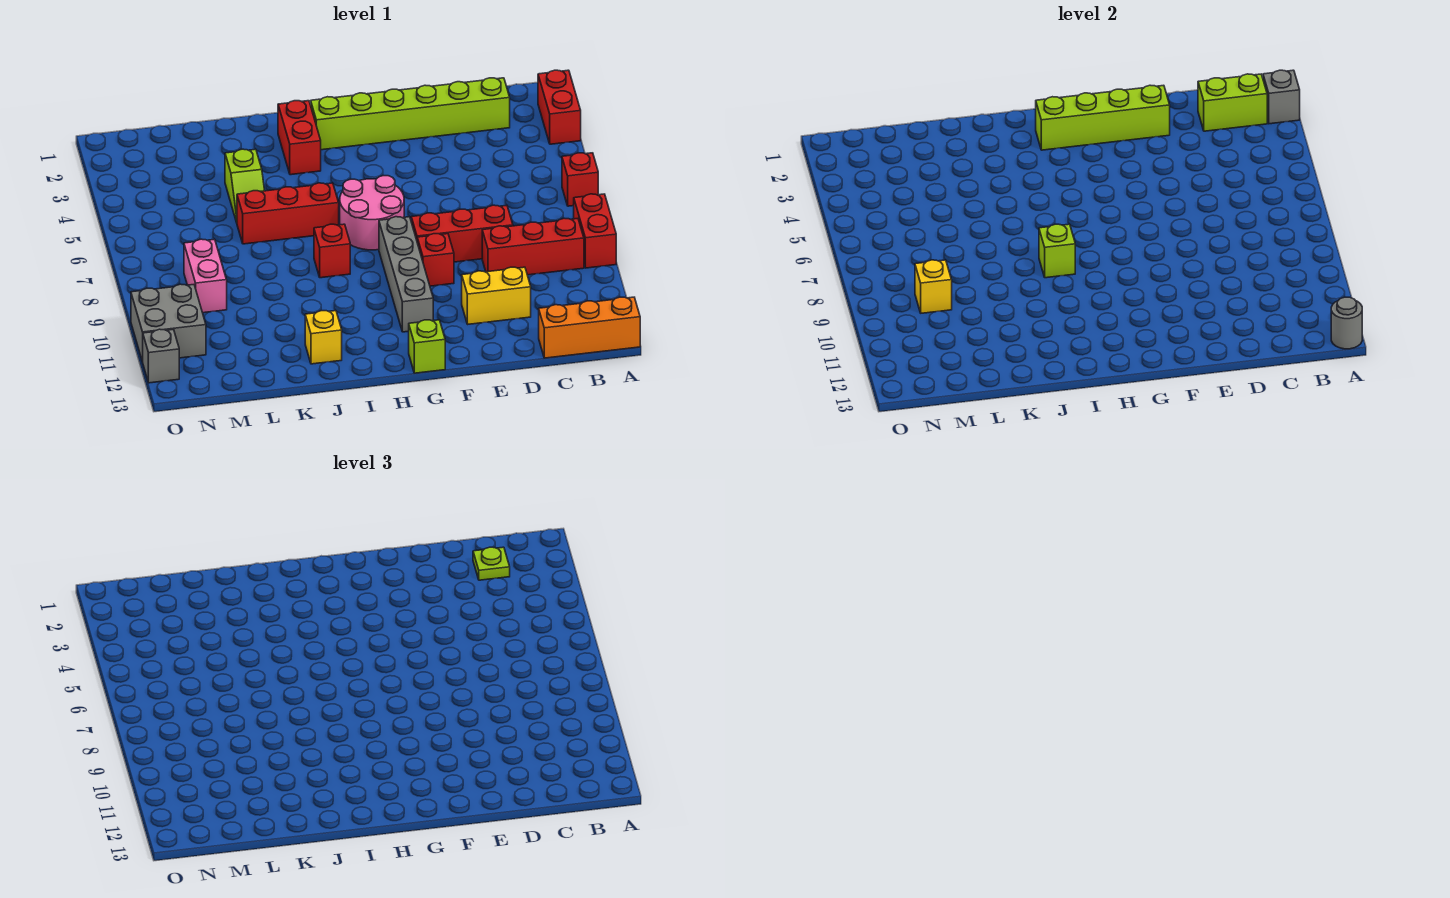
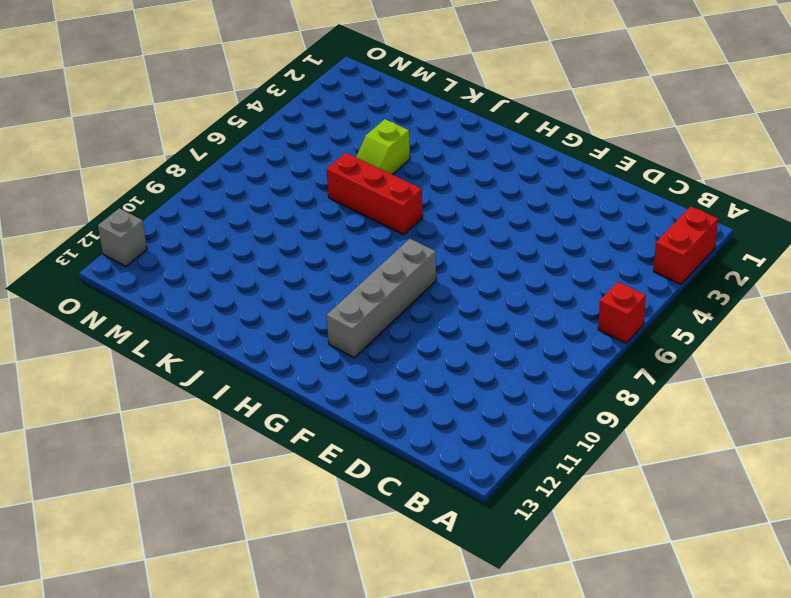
none -> red 1x2 brick [574,194,616,268]
none -> orange 1x3 brick [539,297,640,358]
none -> red 1x3 brick [482,218,584,275]

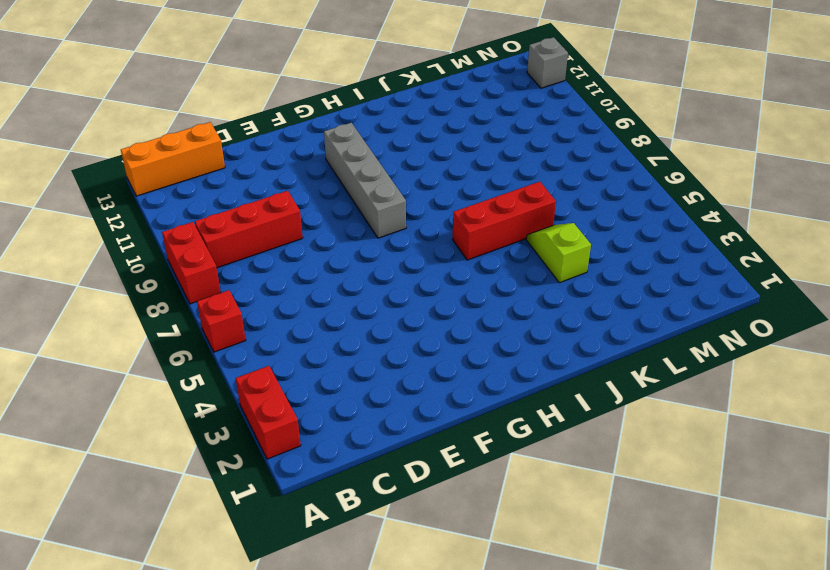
none -> lime 1x6 brick [311,78,510,150]
none -> red 1x3 brick [411,205,513,262]
none -> yellow 1x2 brick [462,267,531,324]

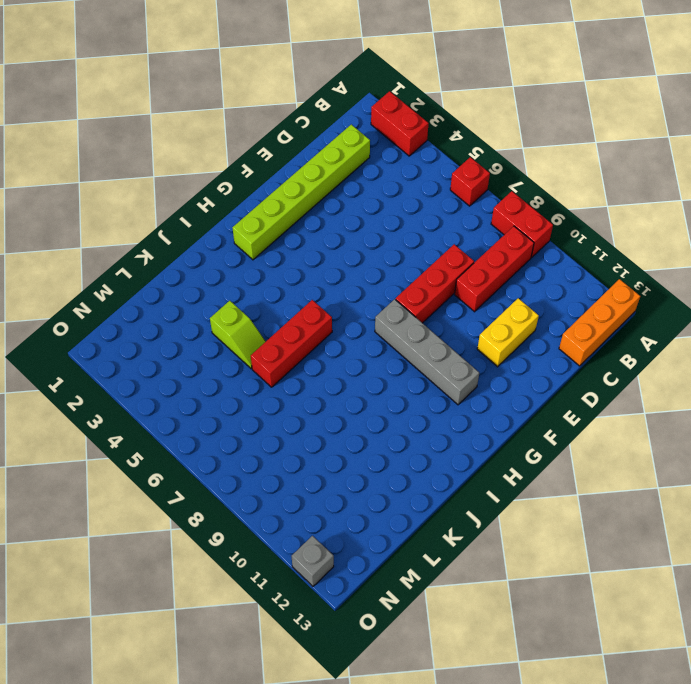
none -> red 1x1 brick [417,234,454,286]
none -> pink 2x2 round brick [340,176,404,250]
none -> lime 1x1 brick [409,320,445,373]

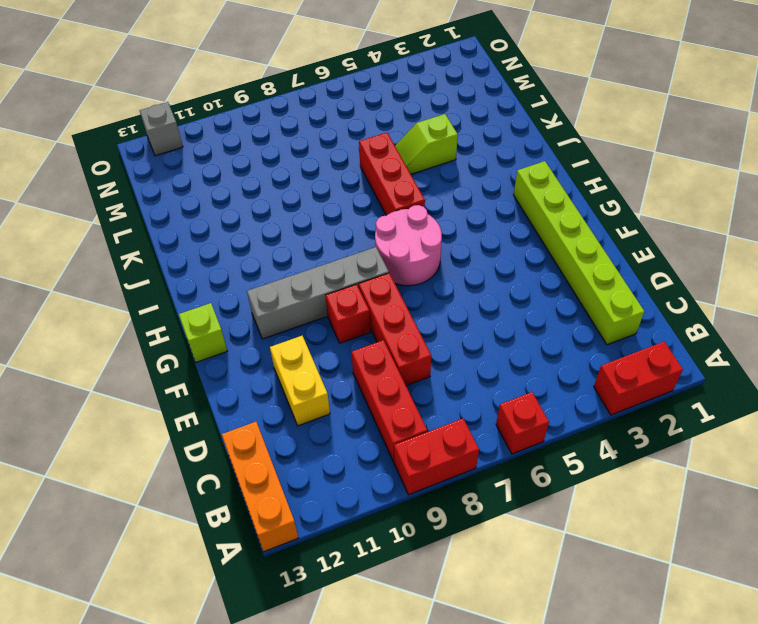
none -> red 1x2 brick [278,101,321,175]
none -> red 1x1 brick [314,224,350,278]
none -> yellow 1x1 brick [305,311,342,364]

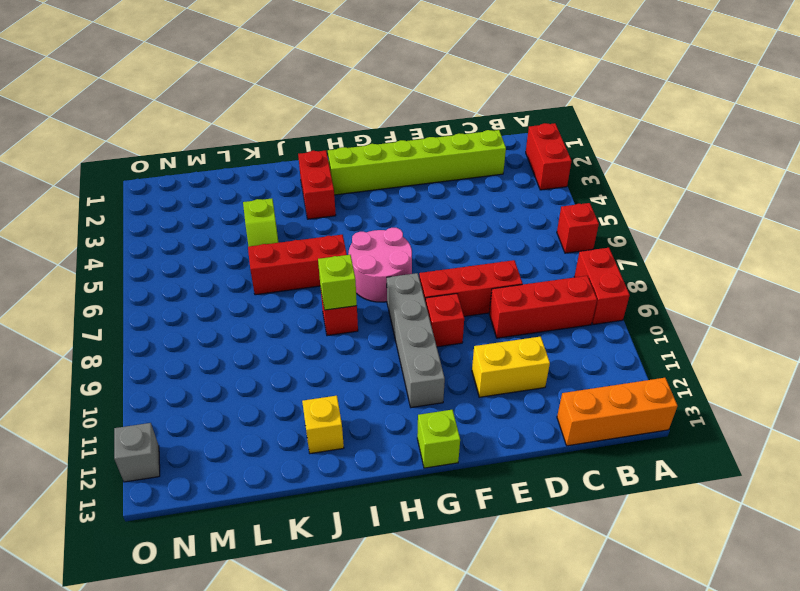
none -> pink 1x2 brick [184,239,227,313]
none -> grey 2x2 brick [131,284,206,362]
none -> grey 1x1 brick [1263,70,1300,124]

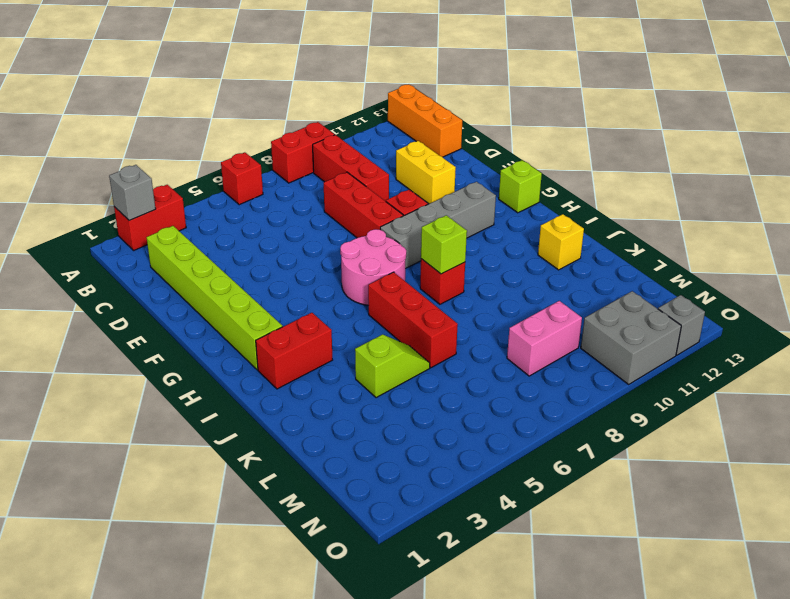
none -> grey 1x1 round brick [1331,297,1362,349]
none -> lime 1x2 brick [1198,74,1267,131]
none -> lime 1x4 brick [1036,85,1170,150]

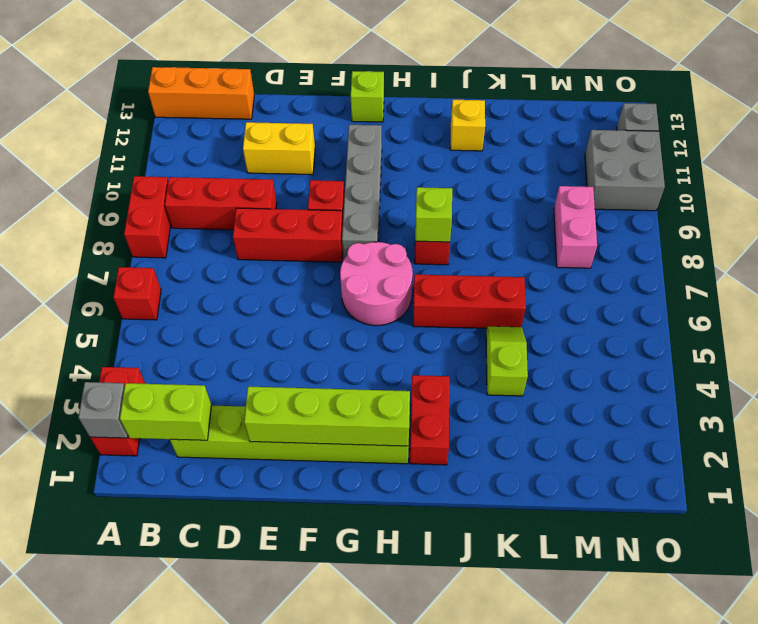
none -> grey 1x1 round brick [1331,297,1362,349]
none -> yellow 1x1 brick [915,260,952,313]
none -> lime 1x1 plate [473,547,510,580]

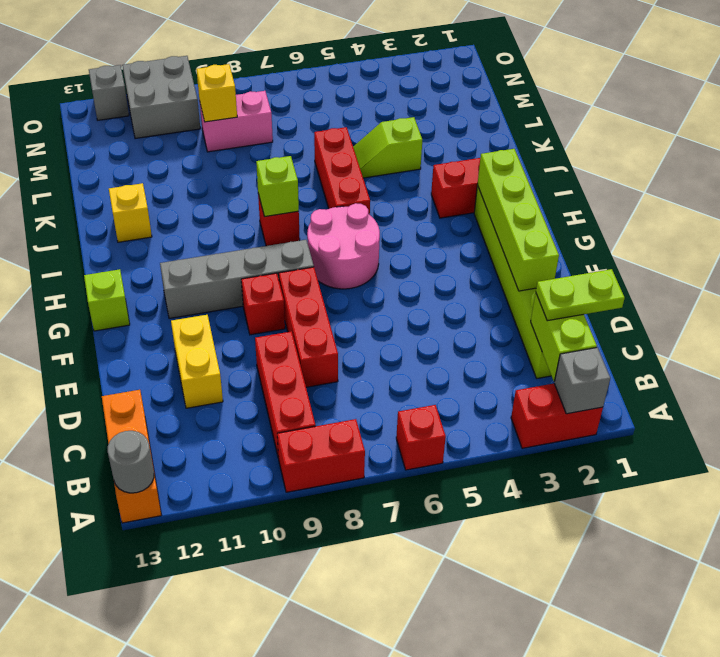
lime 1x2 plate [536,269,625,321] -> lime 1x1 plate [473,547,510,580]

